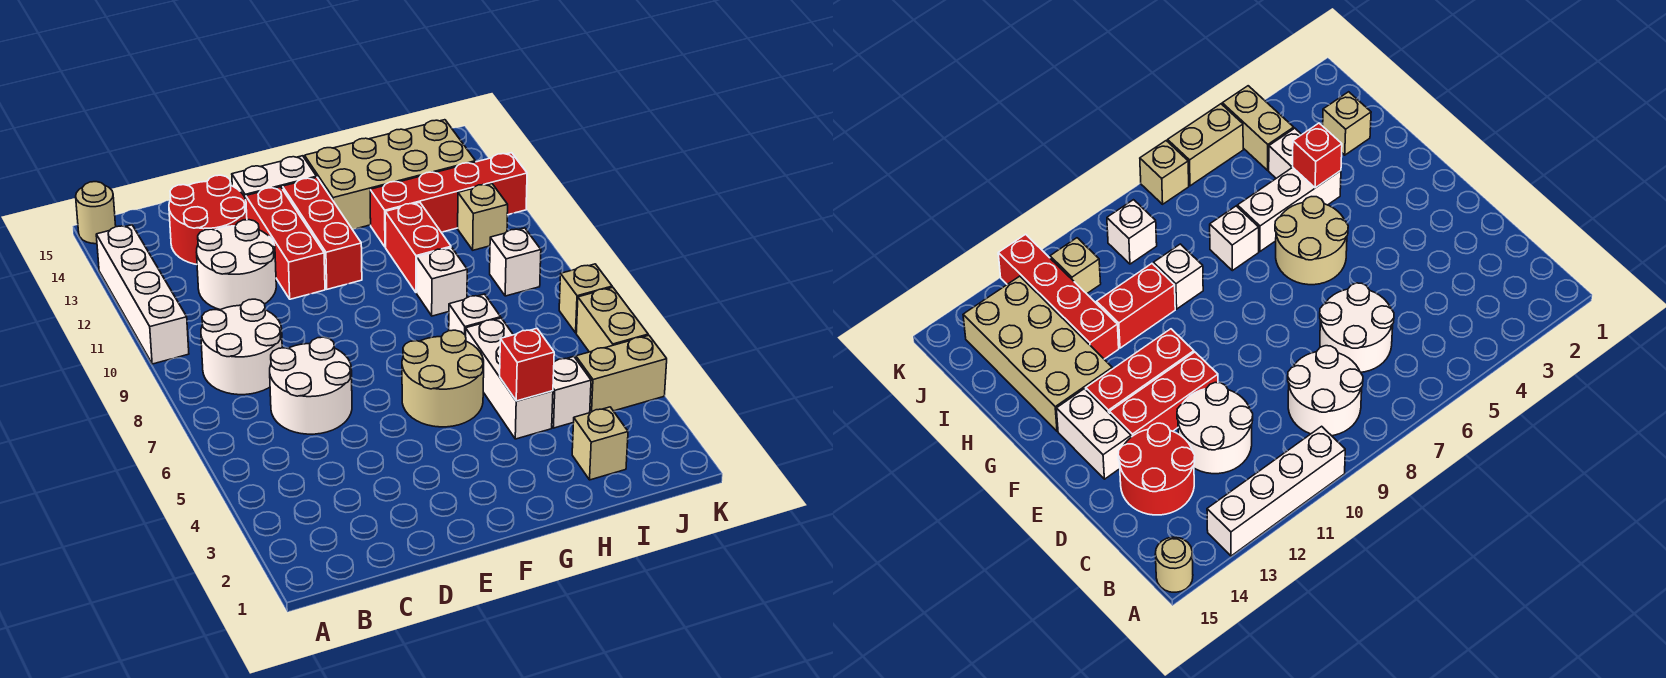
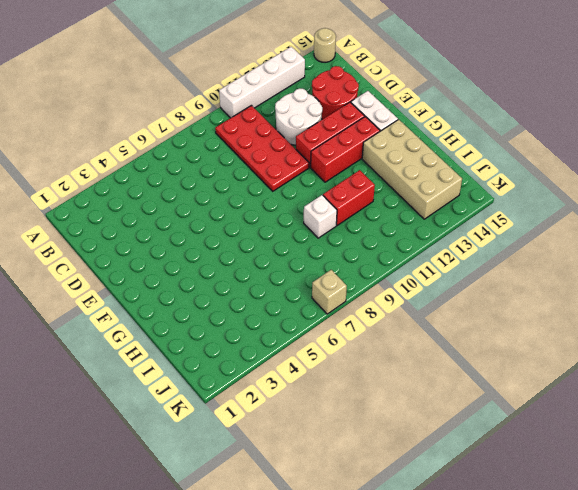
red 2x4 plate [215,105,309,191] -> white 2x2 round brick [201,299,282,395]
none -> white 2x2 round brick [270,337,352,434]
none -> tan 2x2 round brick [402,330,484,427]
none -> white 1x3 brick [465,318,553,439]

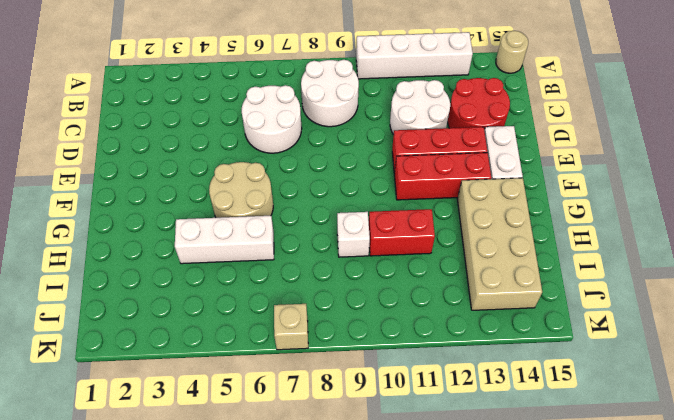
none -> white 1x1 brick [449,294,501,335]
none -> red 1x4 brick [370,153,527,247]
none -> tan 1x1 brick [572,407,628,480]

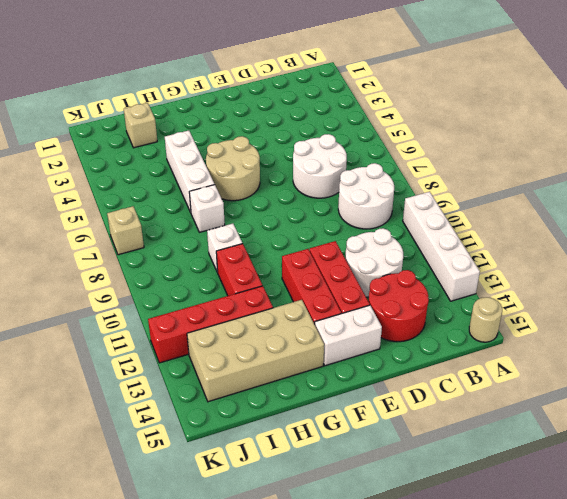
none -> white 1x1 brick [552,357,591,428]
none -> tan 1x2 brick [576,335,667,413]
none -> white 1x1 brick [490,228,541,296]

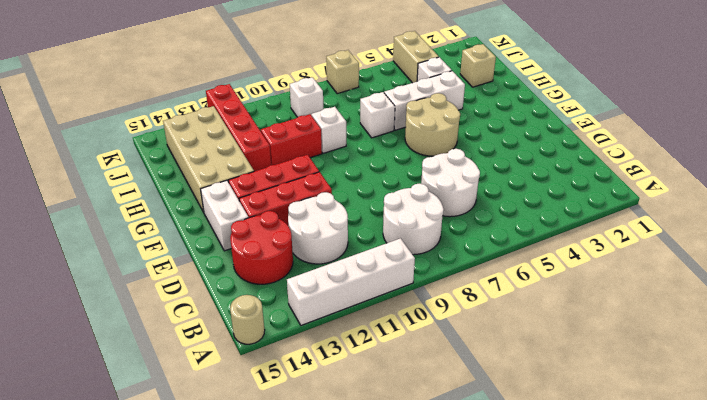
none -> tan 1x1 brick [458,184,508,250]
none -> tan 1x2 brick [576,287,648,352]
none -> red 1x1 brick [500,329,554,401]

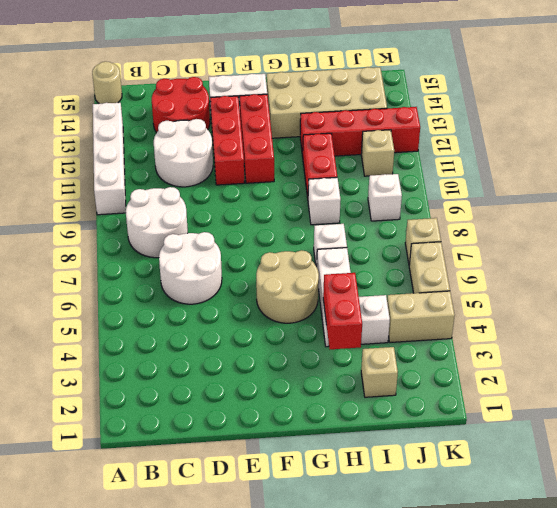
red 1x2 brick [323,273,362,349] -> red 1x1 brick [500,329,554,401]

